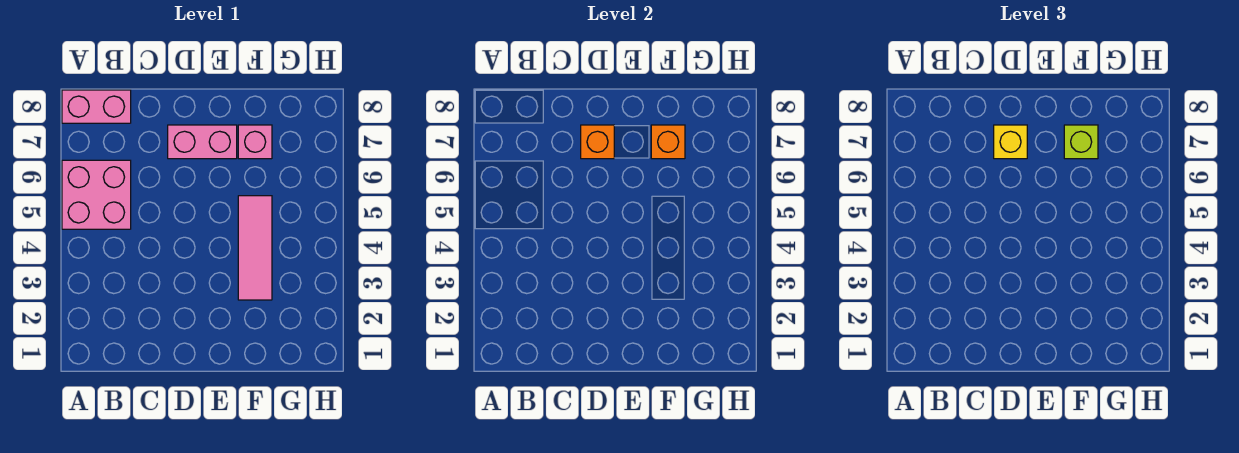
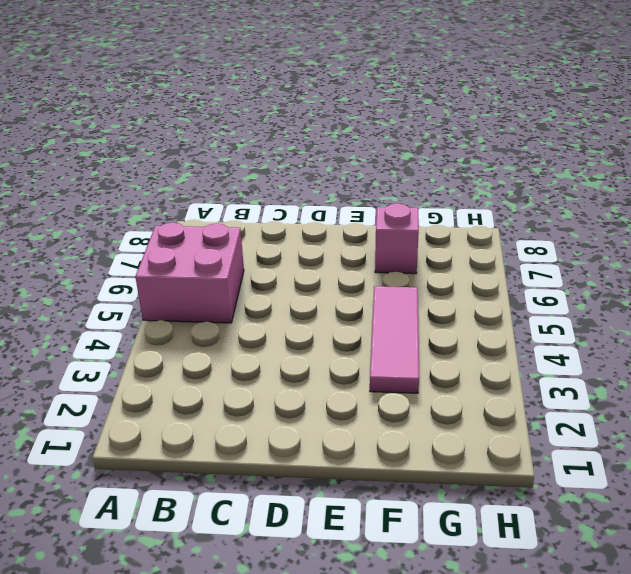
none -> pink 1x2 brick [62,90,131,123]
none -> pink 1x2 brick [168,125,237,159]

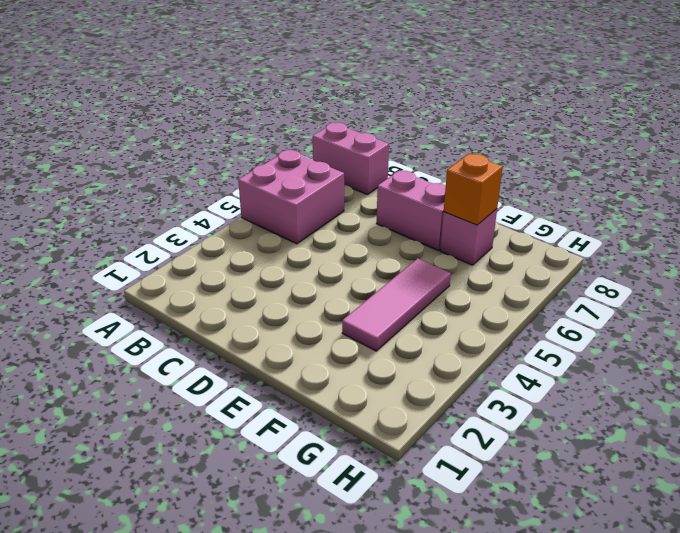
none -> orange 1x1 brick [581,125,614,159]
none -> yellow 1x1 brick [994,125,1027,159]

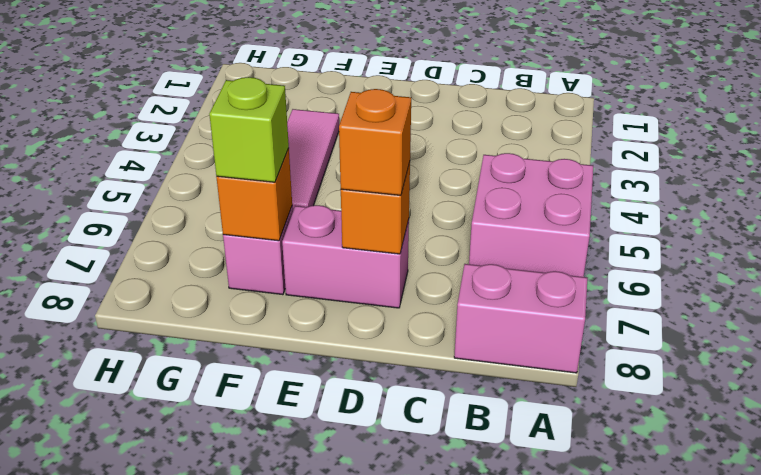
orange 1x1 brick [339,89,411,195] -> yellow 1x1 brick [994,125,1027,159]

